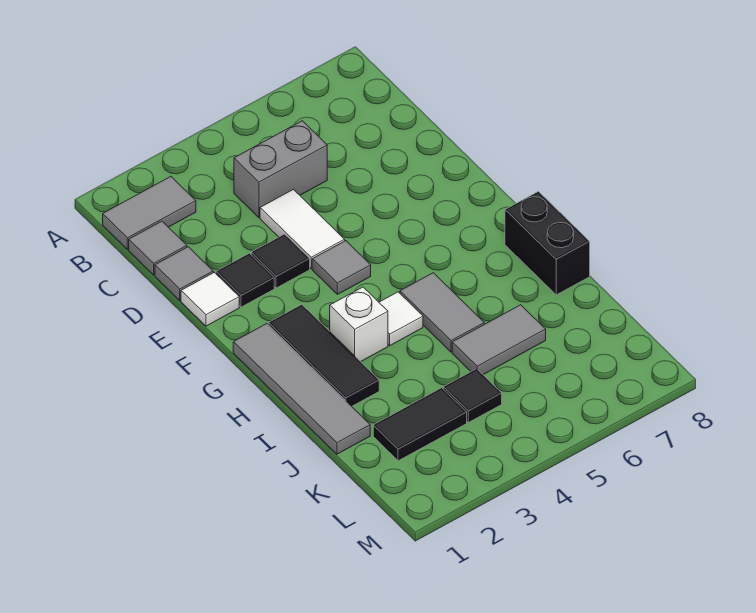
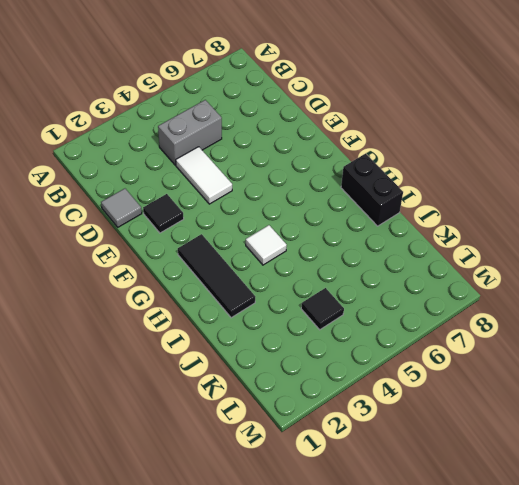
none -> grey 1x2 tile [103,177,196,249]
none -> grey 1x1 tile [129,221,187,275]
none -> white 1x1 tile [181,272,239,326]

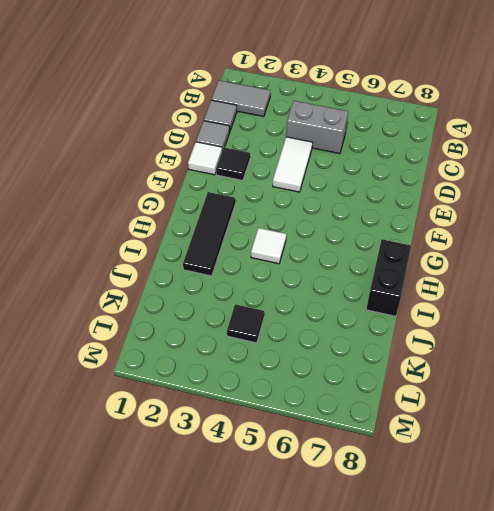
none -> black 1x1 tile [251,234,310,288]
none -> grey 1x1 tile [312,241,371,294]
none -> grey 1x4 tile [233,324,370,454]

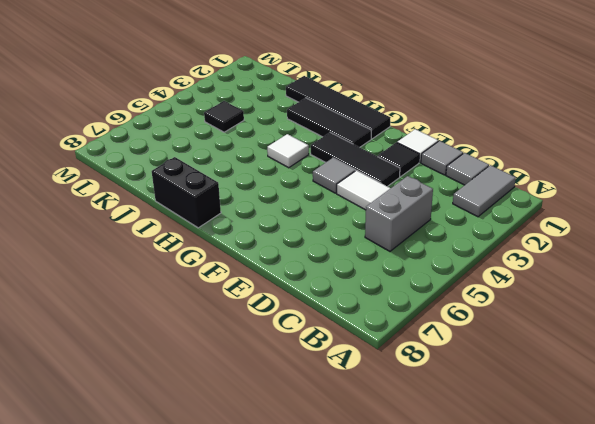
black 1x3 tile [311,133,400,187] -> black 1x1 tile [251,234,310,288]
black 1x4 tile [286,76,391,139] -> grey 1x4 tile [233,324,370,454]
none -> white 1x1 brick [330,287,388,362]
none -> grey 1x2 tile [400,273,484,352]
none -> grey 1x2 tile [452,305,546,375]

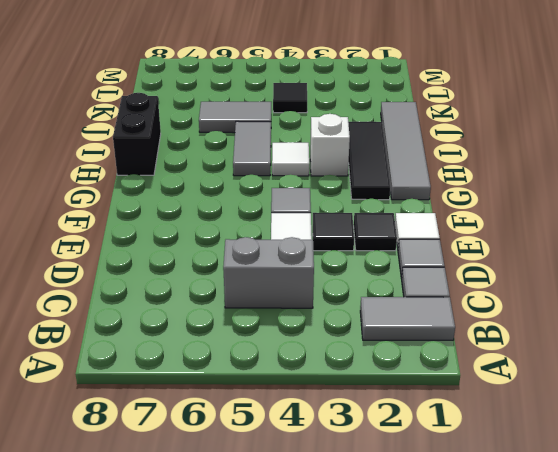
none -> black 1x2 tile [373,388,467,461]

